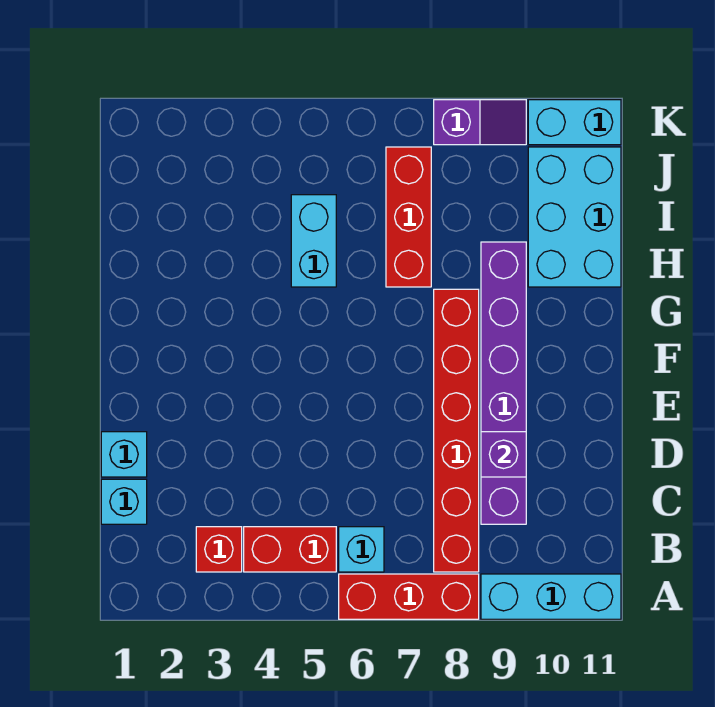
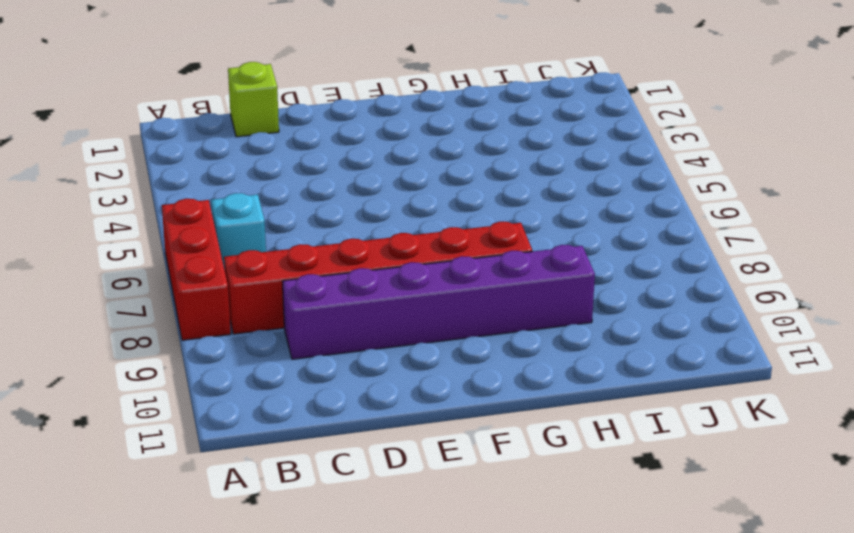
lime 1x1 brick [228,62,279,137] -> cyan 1x1 brick [101,479,147,524]
none -> cyan 1x3 brick [481,574,621,619]
none -> red 1x1 brick [196,527,242,572]
none -> red 1x2 brick [244,527,336,572]

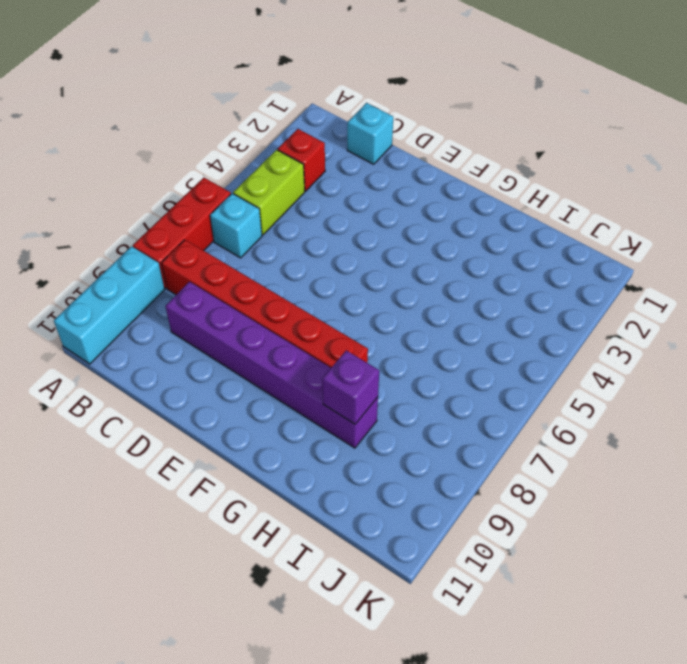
lime 1x2 brick [233,150,305,235] -> red 1x2 brick [244,527,336,572]
purple 1x1 brick [322,351,379,424] -> purple 1x1 brick moved to [481,432,526,477]
none -> cyan 1x1 brick [101,432,147,477]
none -> cyan 1x2 brick [291,195,336,287]
none -> red 1x3 brick [386,147,431,287]

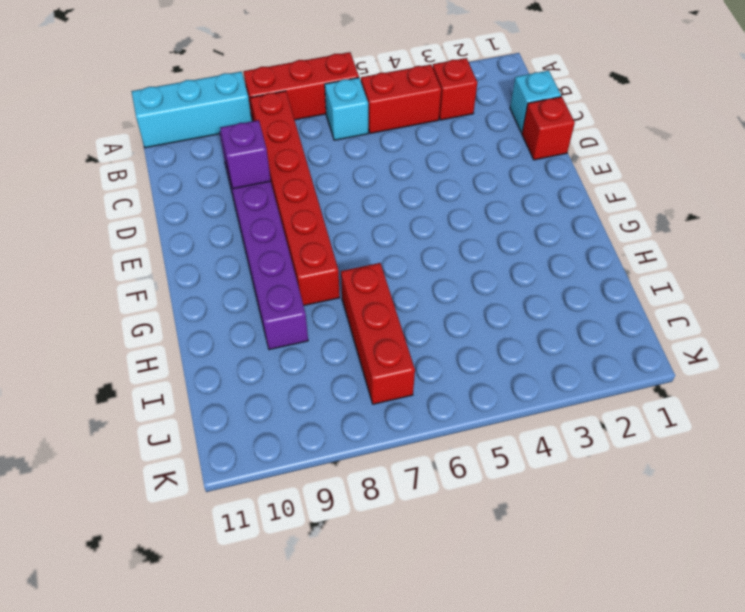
red 1x1 brick [522,97,575,160] -> cyan 1x1 brick [101,432,147,477]
none -> cyan 1x2 brick [291,195,336,287]
none -> cyan 2x3 brick [528,147,621,287]
none -> purple 1x2 slope [434,100,526,145]

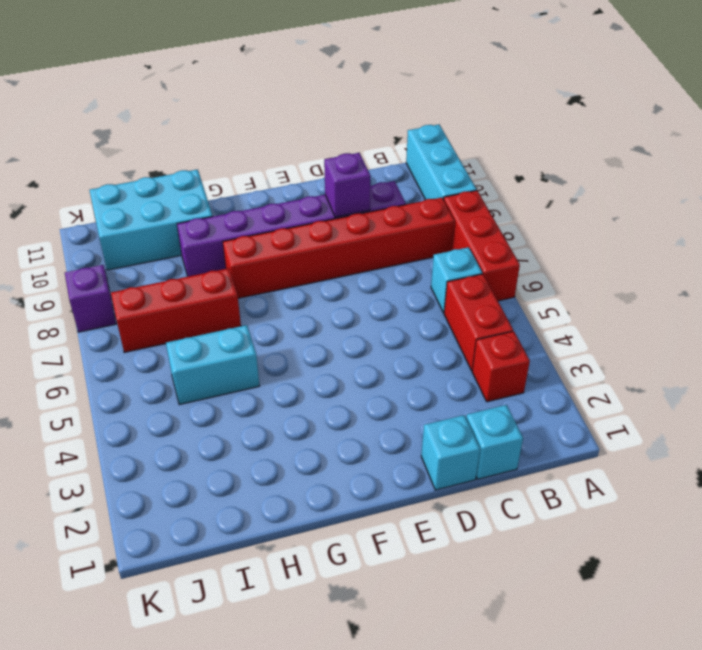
none -> cyan 1x2 brick [528,100,621,145]

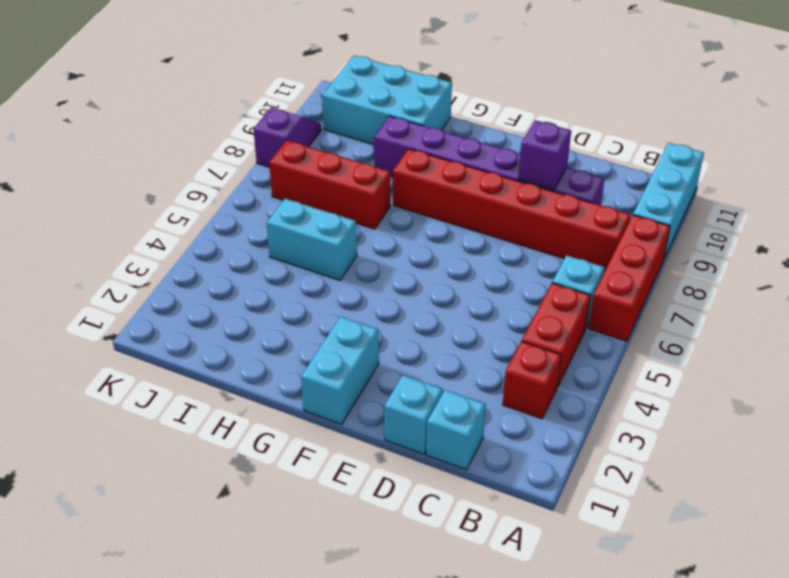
cyan 1x2 brick [301,317,379,424] -> cyan 1x2 brick moved to [528,100,621,145]

